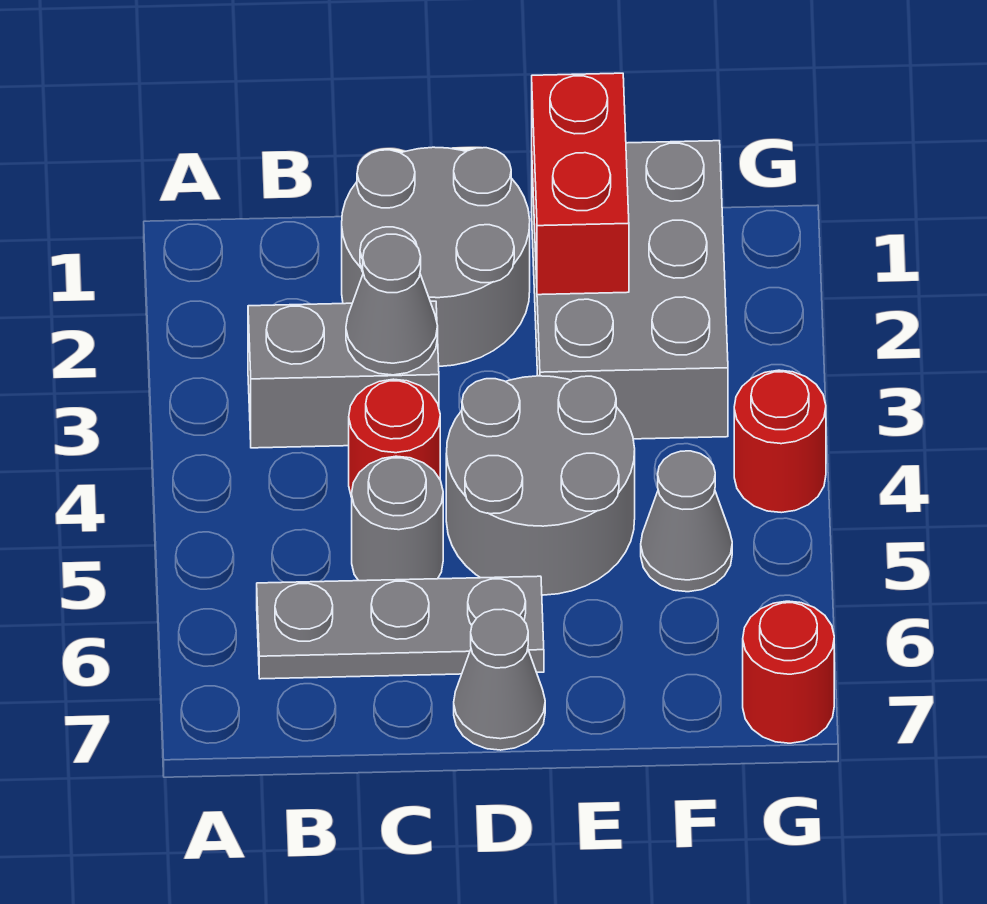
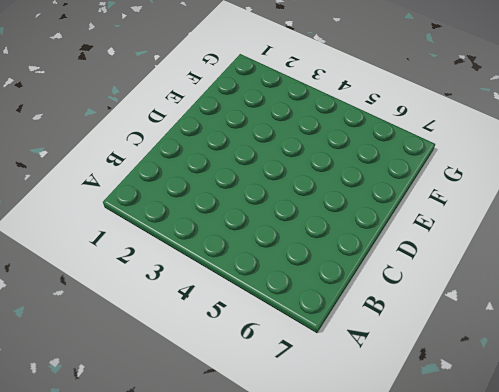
none -> grey 1x2 brick [248,301,439,448]
none -> grey 1x3 plate [257,576,544,679]
none -> grey 2x2 round brick [342,147,530,366]

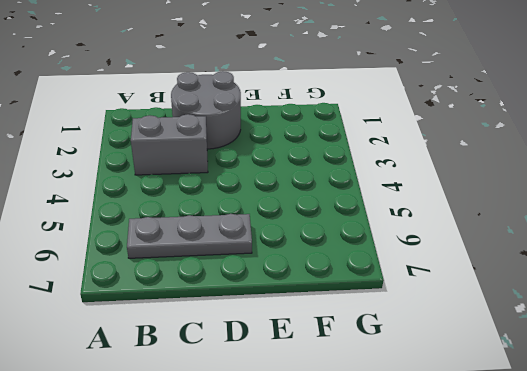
none -> red 1x1 round brick [349,379,440,497]
none -> grey 1x1 round brick [352,456,443,581]
none -> grey 2x2 round brick [446,376,635,595]

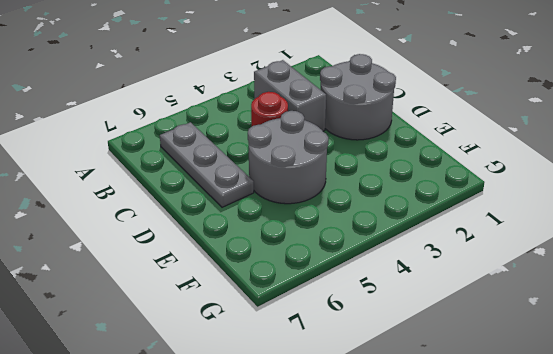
none -> grey 1x1 round brick [352,456,443,581]
none -> grey 1x1 cone [454,609,545,750]
none -> grey 2x3 brick [532,141,728,439]

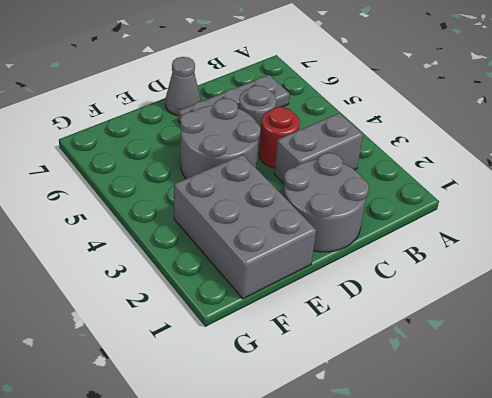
none -> grey 1x1 cone [641,451,732,592]
none -> red 1x1 round brick [734,370,826,513]
none -> red 1x1 round brick [743,601,834,743]

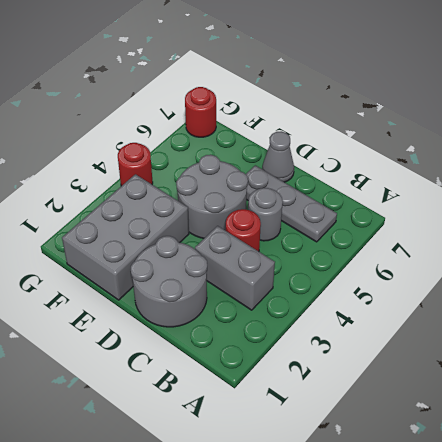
none -> grey 1x1 cone [641,451,732,592]
none -> grey 1x1 cone [346,234,438,375]
none -> red 1x2 brick [532,73,629,295]

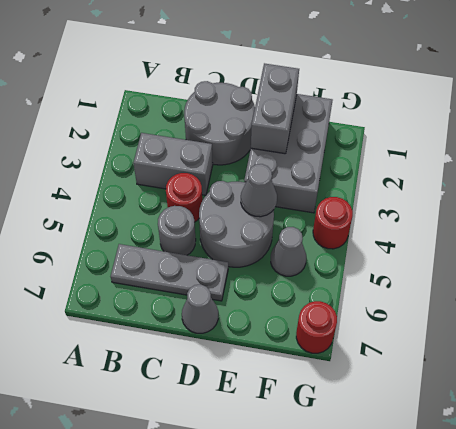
grey 1x2 brick [251,63,299,154] -> red 1x2 brick [532,73,629,295]
grey 1x1 cone [241,164,277,217] -> grey 1x1 cone moved to [346,234,438,375]

